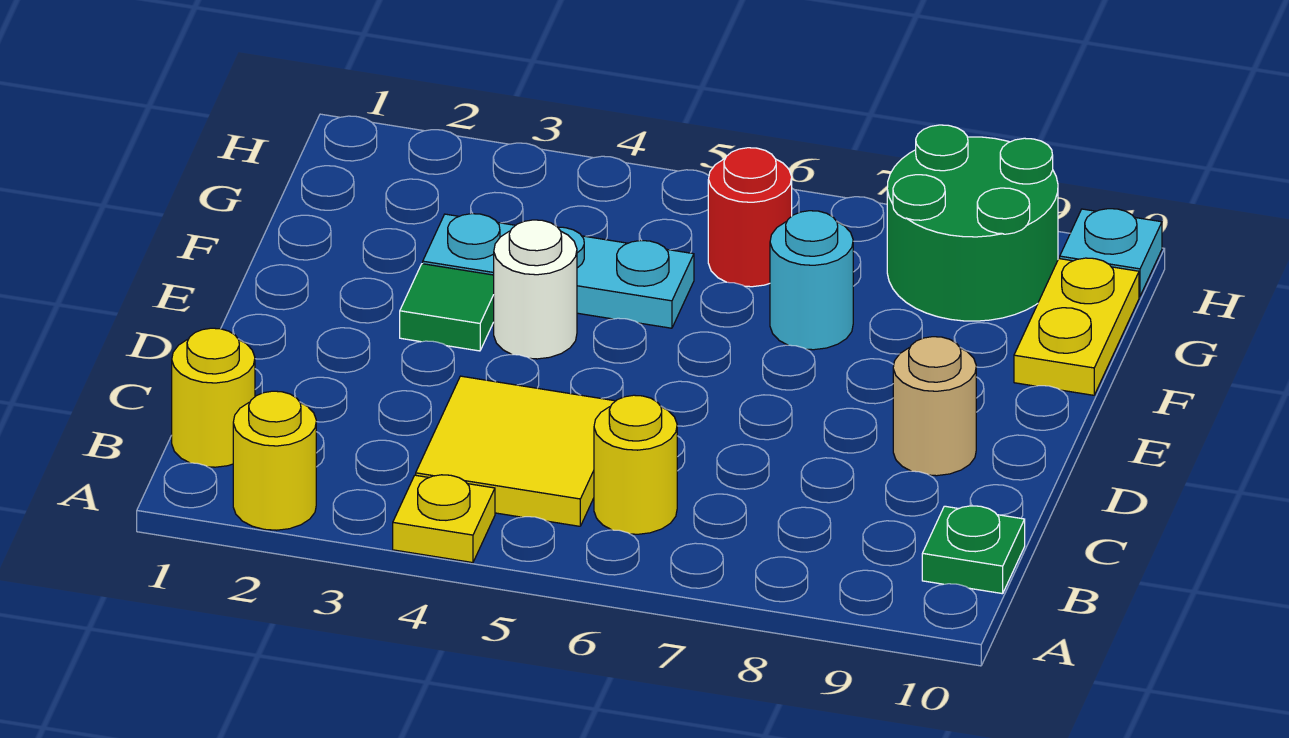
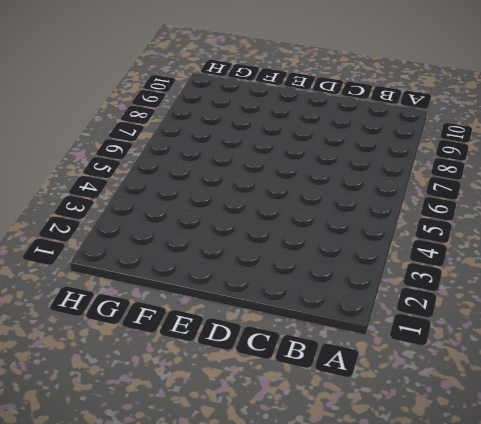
none -> yellow 1x1 round brick [233,391,316,530]
none -> yellow 1x1 plate [393,475,495,563]
none -> yellow 1x1 round brick [172,328,255,467]

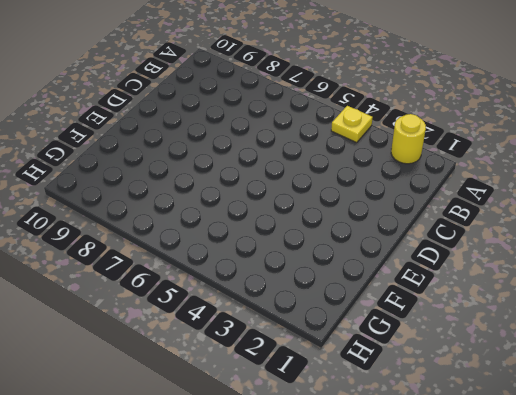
none -> yellow 1x1 round brick [172,328,255,467]
none -> yellow 2x2 tile [416,376,615,526]
none -> yellow 1x1 round brick [594,395,677,534]

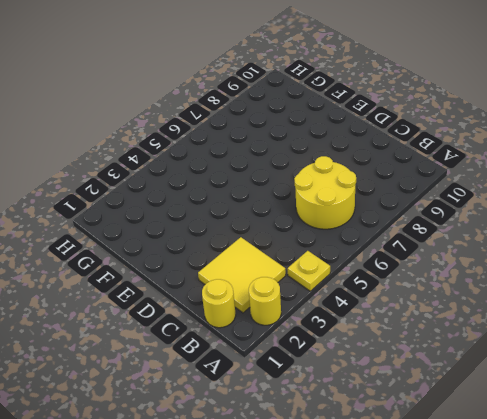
yellow 2x2 tile [198,237,286,313] -> yellow 2x2 tile moved to [416,376,615,526]
yellow 2x2 round brick [294,156,356,229] -> yellow 1x1 round brick [594,395,677,534]
none -> green 1x1 plate [922,506,1025,594]
none -> tan 1x1 round brick [893,337,976,476]
none -> green 1x1 tile [400,264,494,351]

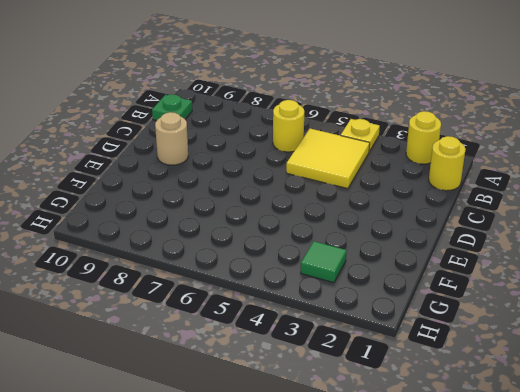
green 1x1 tile [301,241,347,283] -> green 1x1 tile moved to [400,264,494,351]
none -> white 1x1 round brick [494,220,577,359]
none -> cyan 1x3 plate [423,214,694,328]
none -> cyan 1x1 round brick [770,211,853,350]

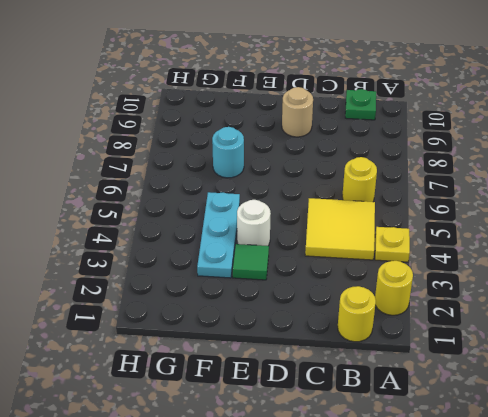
none -> yellow 1x2 plate [1014,258,1139,395]
none -> red 1x1 round brick [708,148,792,287]
none -> green 2x2 round brick [887,125,1058,321]

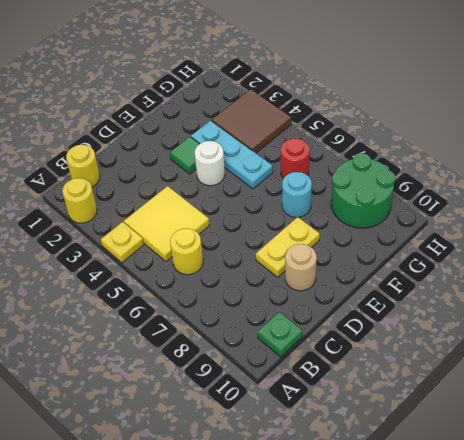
yellow 1x2 plate [256,217,320,277] -> yellow 1x2 plate moved to [1014,258,1139,395]
brown 2x2 tile [212,89,291,153] -> none
none -> cyan 1x1 plate [1060,209,1162,296]

